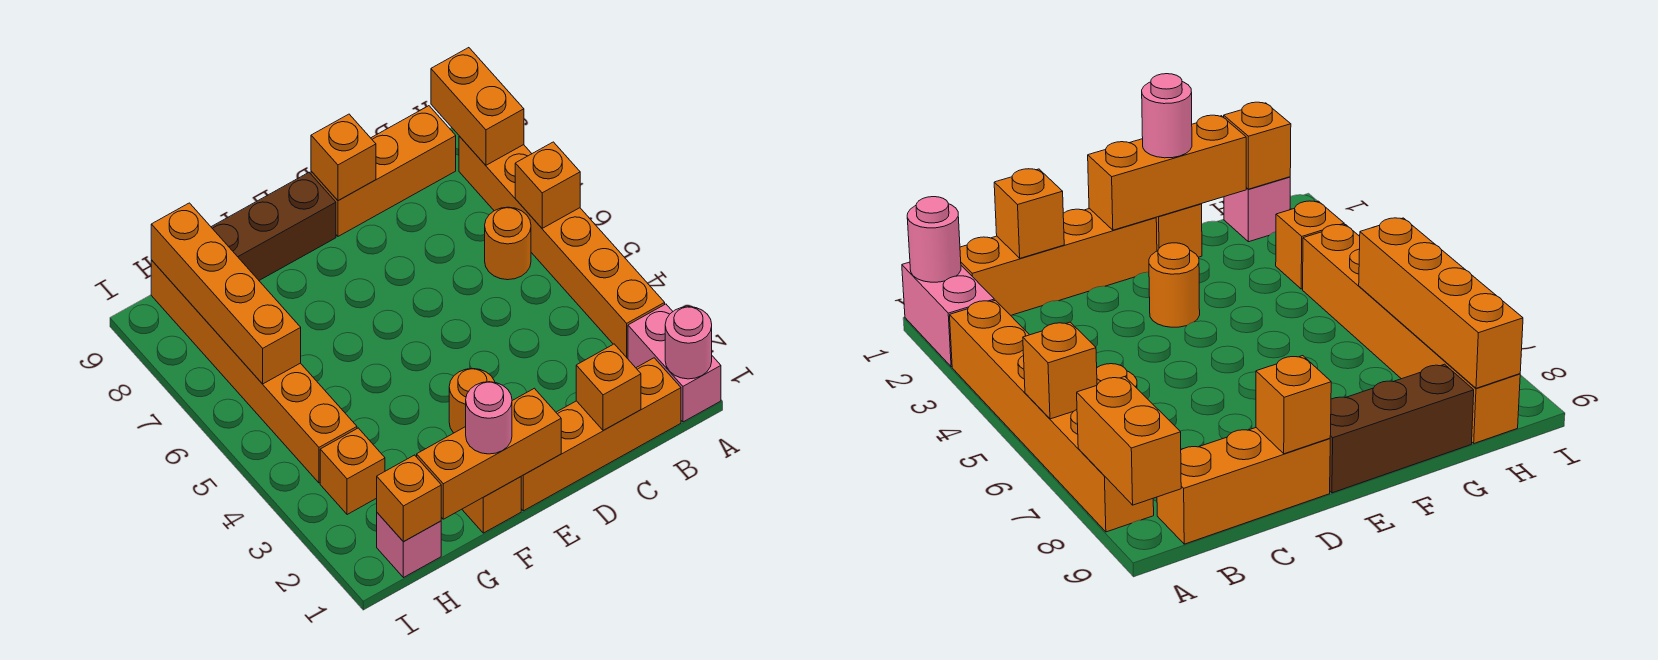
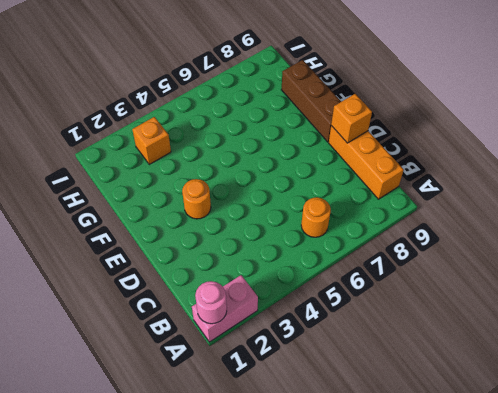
none -> orange 1x6 brick [459,136,665,359]
none -> orange 1x4 brick [521,358,681,511]
none -> orange 1x1 brick [462,477,521,533]

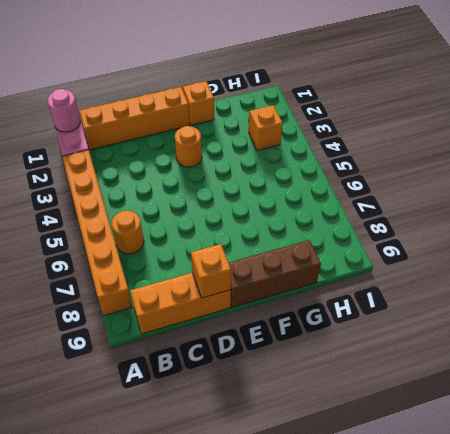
none -> pink 1x1 brick [377,513,441,578]
none -> orange 1x6 brick [151,260,357,483]
none -> orange 1x1 brick [515,142,580,228]

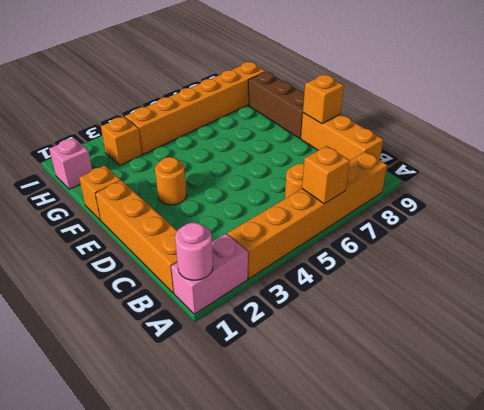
none -> orange 1x2 brick [431,48,524,165]
none -> orange 1x1 brick [576,344,641,431]
none -> orange 1x3 brick [417,388,561,519]

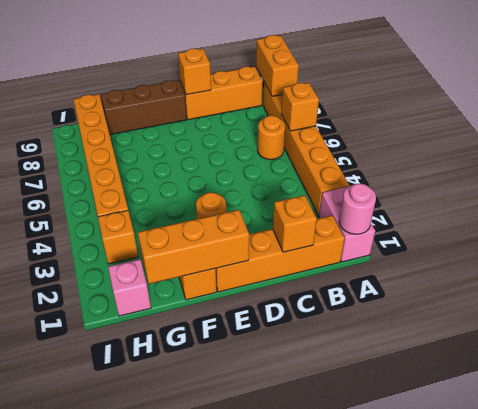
none -> orange 1x1 brick [377,455,441,542]
none -> orange 1x4 brick [151,203,301,384]
none -> pink 1x1 round brick [466,382,512,454]

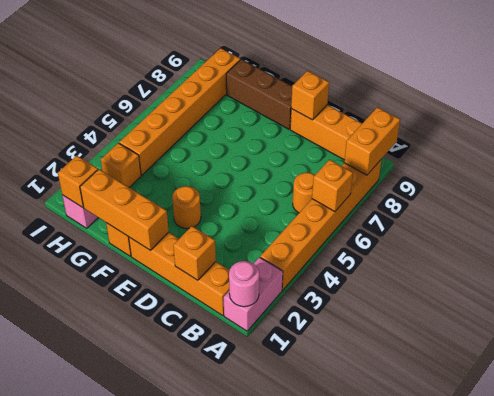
none -> orange 1x4 brick [151,203,301,384]
none -> pink 1x1 round brick [466,382,512,454]

